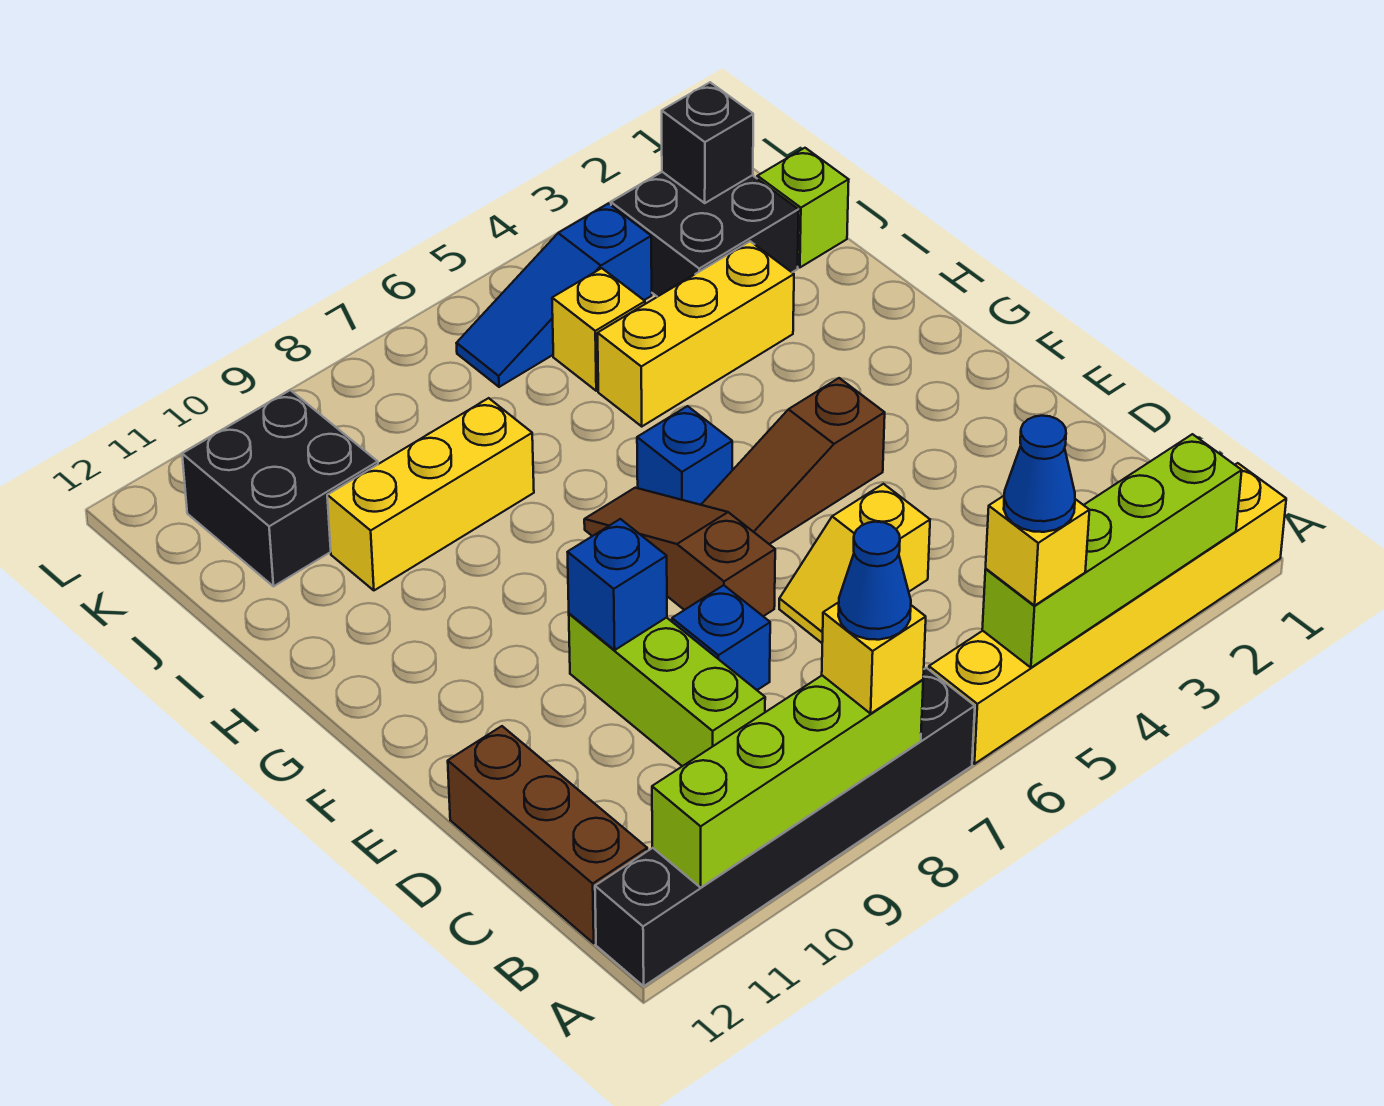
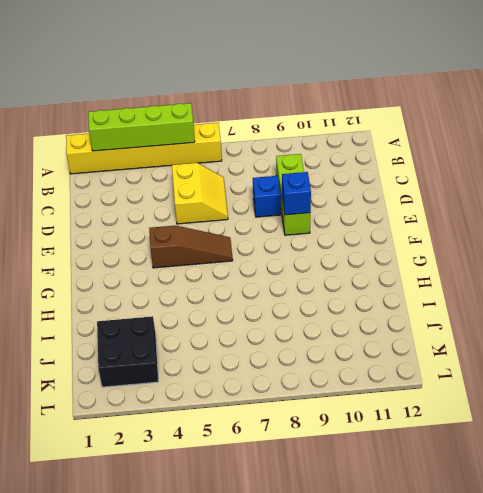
yellow 2x2 slope [172,163,228,224] -> yellow 1x2 slope [779,484,930,643]
none -> black 1x6 brick [595,668,975,986]
none -> brown 1x3 brick [448,726,647,943]
none -> brown 1x3 slope [584,488,775,616]

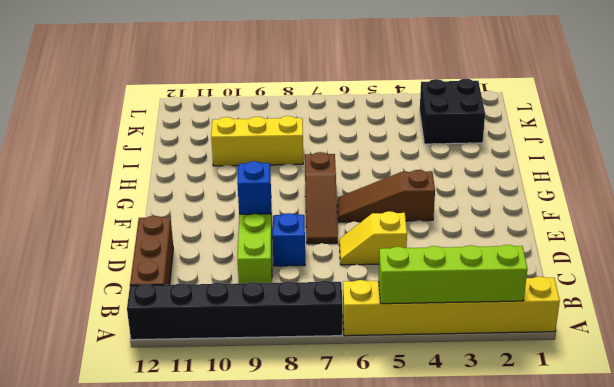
brown 1x3 slope [305,152,338,244] -> brown 1x3 slope turned to [584,488,775,616]
none -> blue 1x1 brick [637,406,732,505]
none -> yellow 1x3 brick [598,241,794,426]
none -> lime 1x1 brick [757,148,849,267]

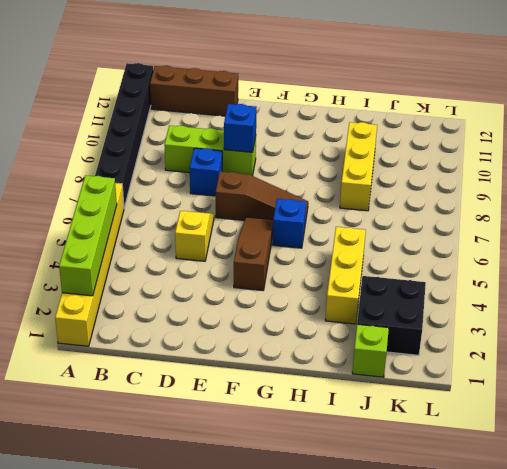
none -> yellow 1x1 brick [552,268,645,391]
none -> black 2x2 brick [182,390,378,586]
none -> blue 1x3 slope [457,204,652,387]

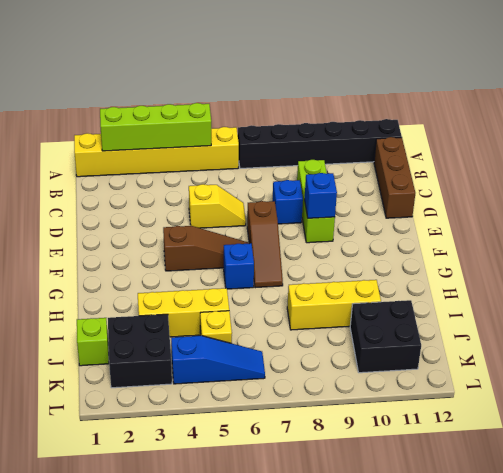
none -> lime 1x4 brick [652,676,923,887]
none -> black 1x1 brick [662,82,753,203]
none -> yellow 1x1 brick [986,496,1090,606]

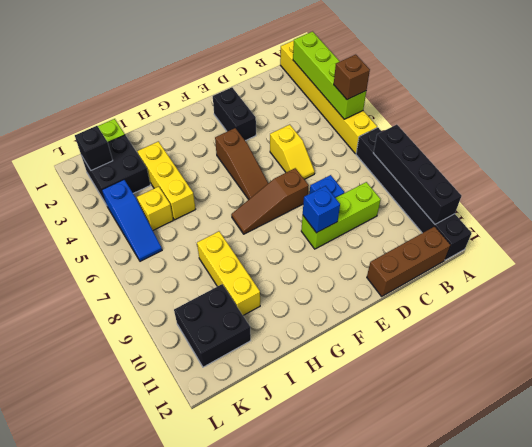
brown 1x1 brick [334,55,370,100] -> yellow 1x1 brick [986,496,1090,606]
black 1x4 brick [374,125,462,224] -> lime 1x4 brick [652,676,923,887]
black 1x2 brick [213,87,256,141] -> none
none -> blue 1x1 brick [637,406,732,505]
none -> yellow 1x1 brick [822,602,926,714]
none -> blue 1x1 cone [1004,416,1075,532]

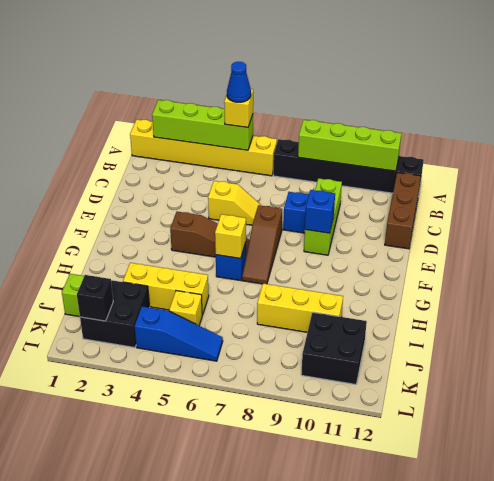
yellow 1x1 brick [215,214,246,258] -> yellow 1x1 brick moved to [822,602,926,714]
none -> blue 1x1 cone [838,522,911,640]

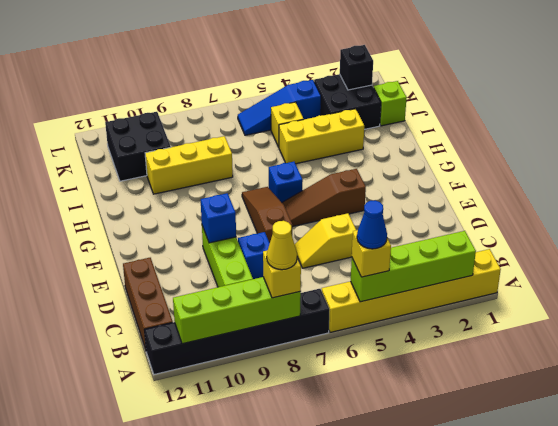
yellow 1x1 cone [267,221,297,270] -> blue 1x1 cone [838,522,911,640]

